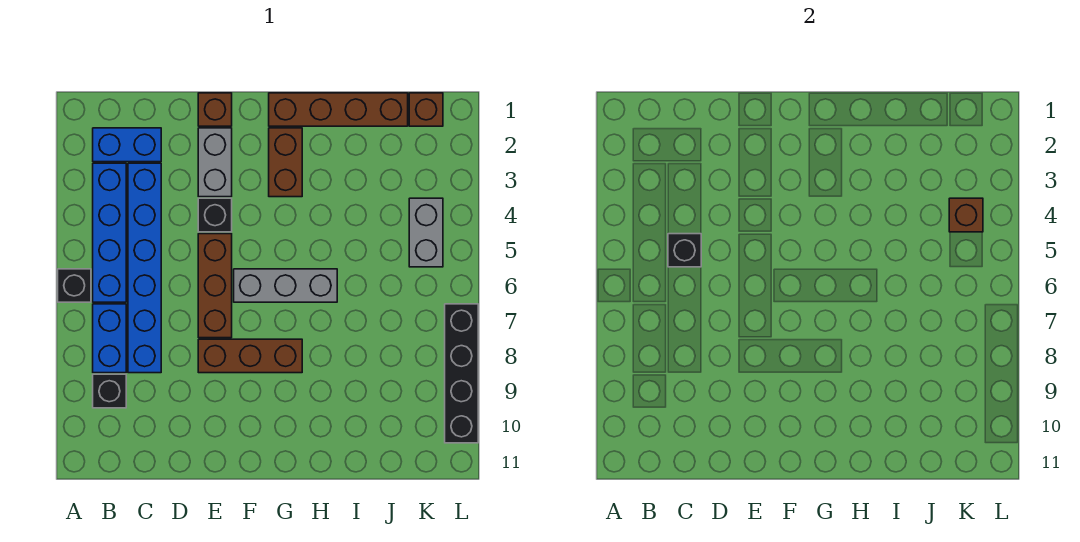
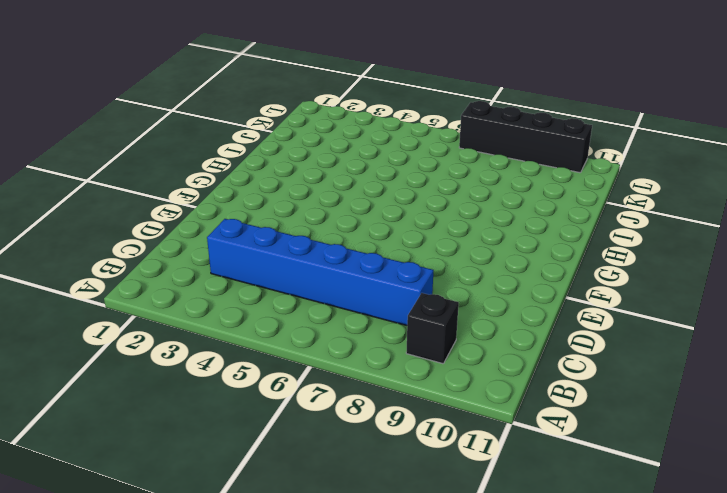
none -> black 1x1 brick [58,269,91,302]
none -> blue 1x2 brick [93,128,161,162]
none -> blue 1x4 brick [93,163,126,302]

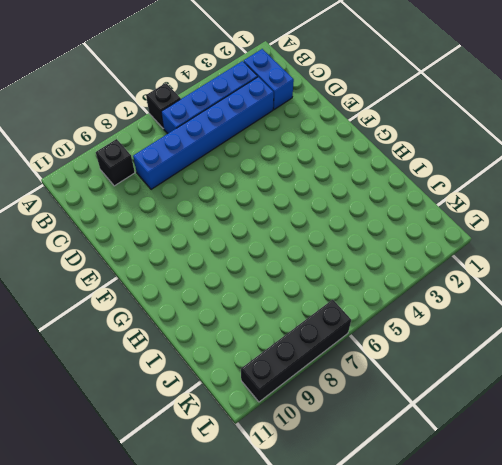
none -> blue 1x2 brick [93,304,126,373]
none -> brown 1x1 brick [198,93,232,126]
none -> grey 1x2 brick [198,128,232,197]

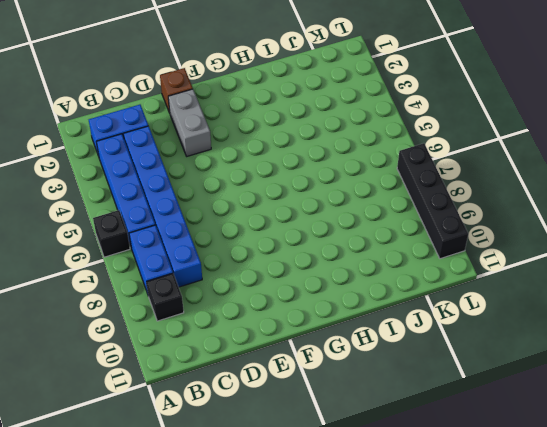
none -> black 1x1 brick [198,198,232,232]
none -> brown 1x3 brick [198,234,232,338]
none -> brown 1x3 brick [198,339,302,373]

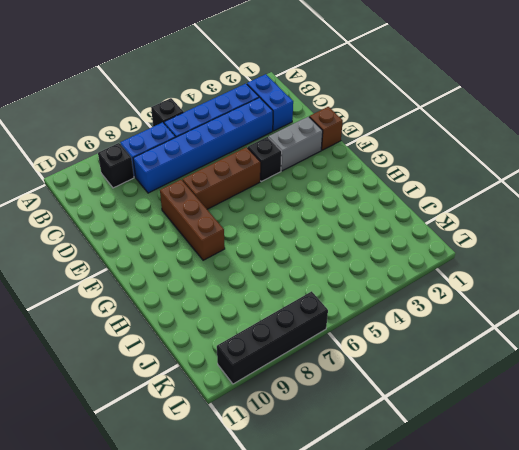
none -> grey 1x3 brick [234,269,337,302]
none -> brown 1x4 brick [269,93,408,126]
none -> brown 1x2 brick [269,128,302,197]

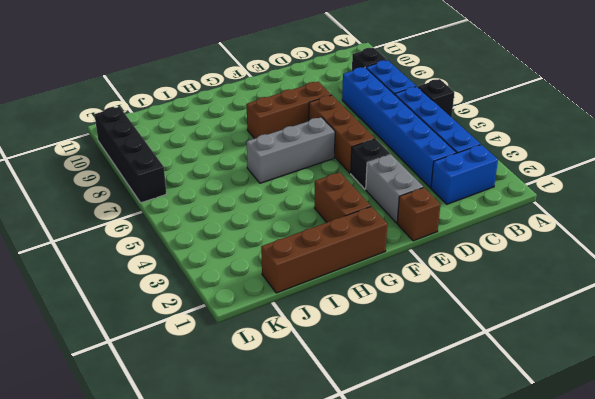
none -> brown 1x1 brick [409,93,443,126]
none -> grey 1x2 brick [409,198,443,267]
none -> black 1x1 brick [668,234,701,267]

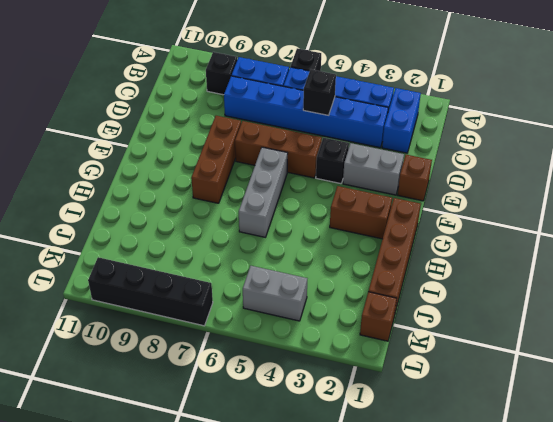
none -> brown 1x1 brick [949,198,983,232]

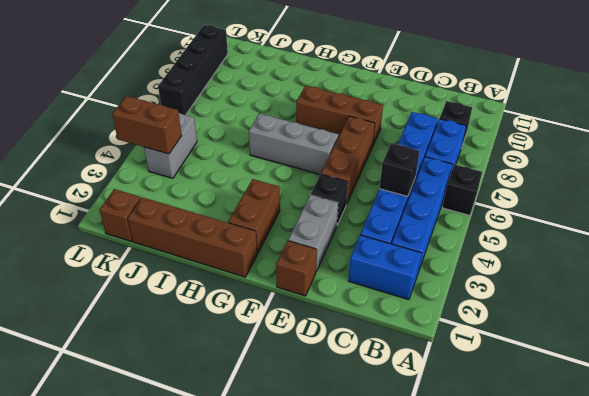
brown 1x2 brick [112,96,182,154] -> brown 1x1 brick [949,198,983,232]

